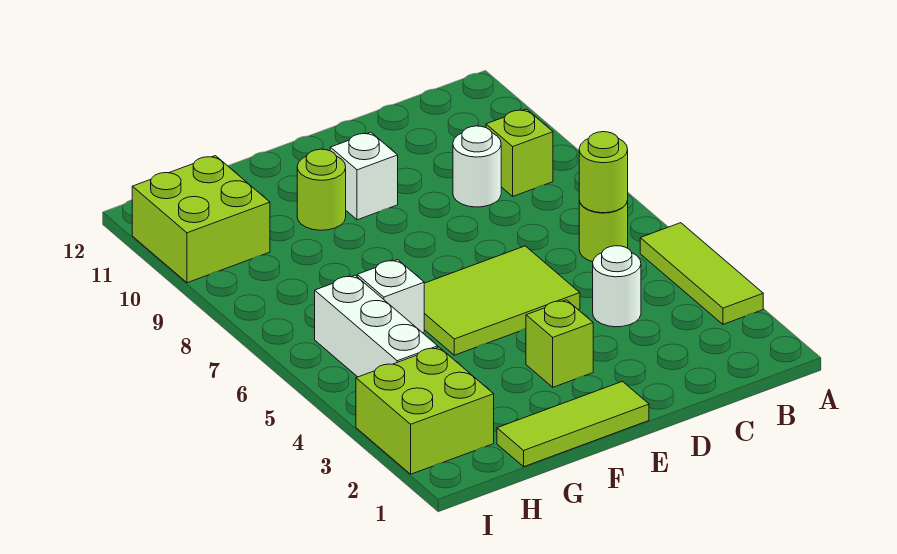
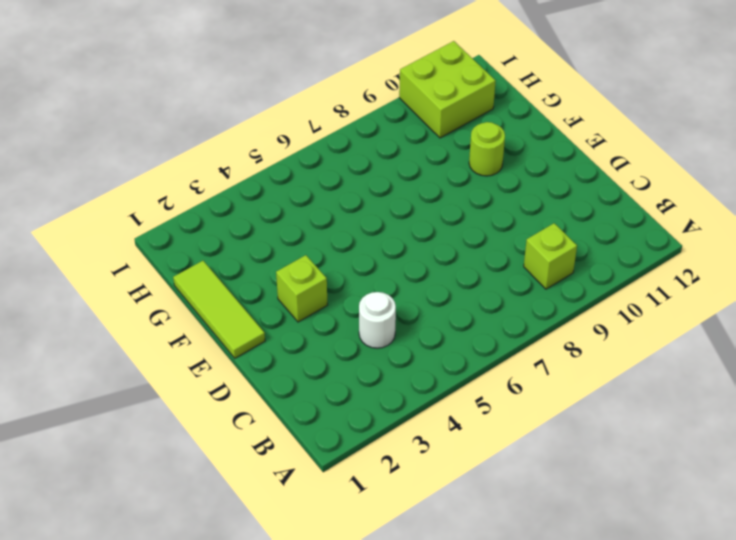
none -> lime 1x3 tile [640,223,763,324]
none -> lime 1x1 round brick [579,201,628,262]
none -> white 1x1 round brick [453,126,501,207]

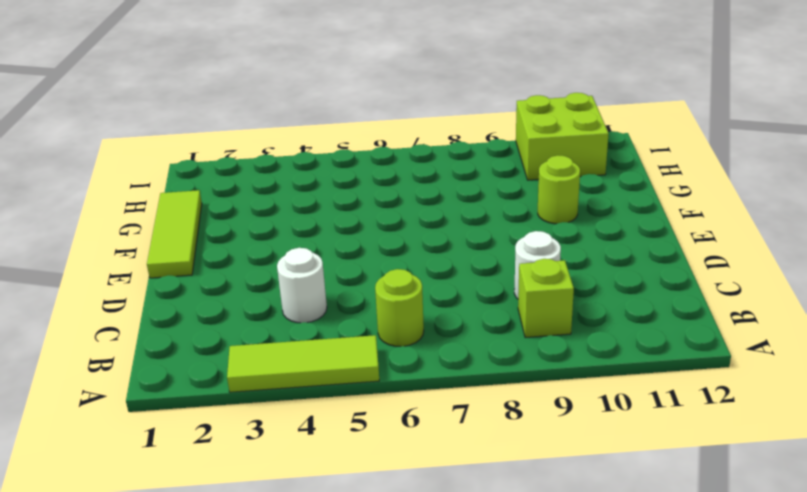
none -> lime 2x3 tile [424,246,580,355]
none -> lime 1x1 brick [526,300,593,387]
none -> white 1x1 brick [330,132,398,220]

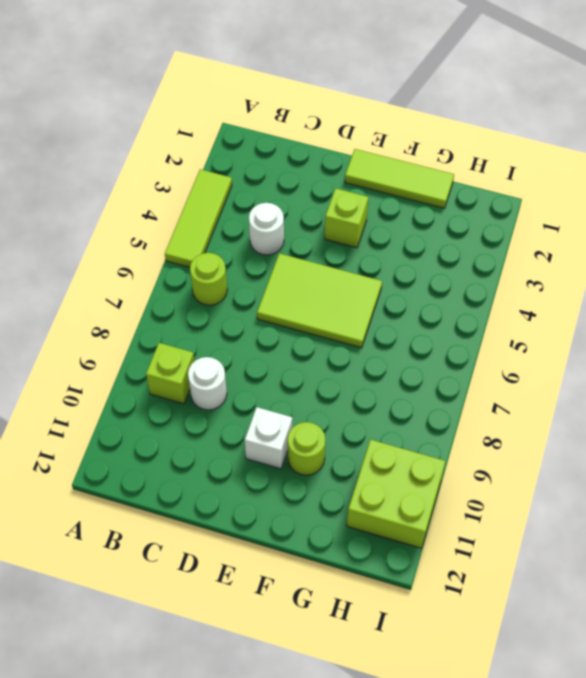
none -> white 1x1 brick [357,260,424,333]
none -> lime 2x2 brick [356,347,494,474]
none -> white 1x3 brick [315,275,438,377]

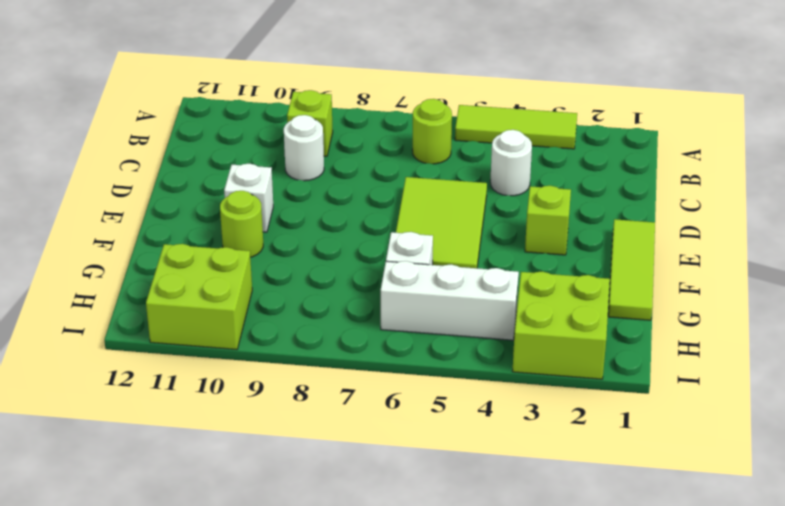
none -> lime 1x1 round brick [579,132,628,213]

